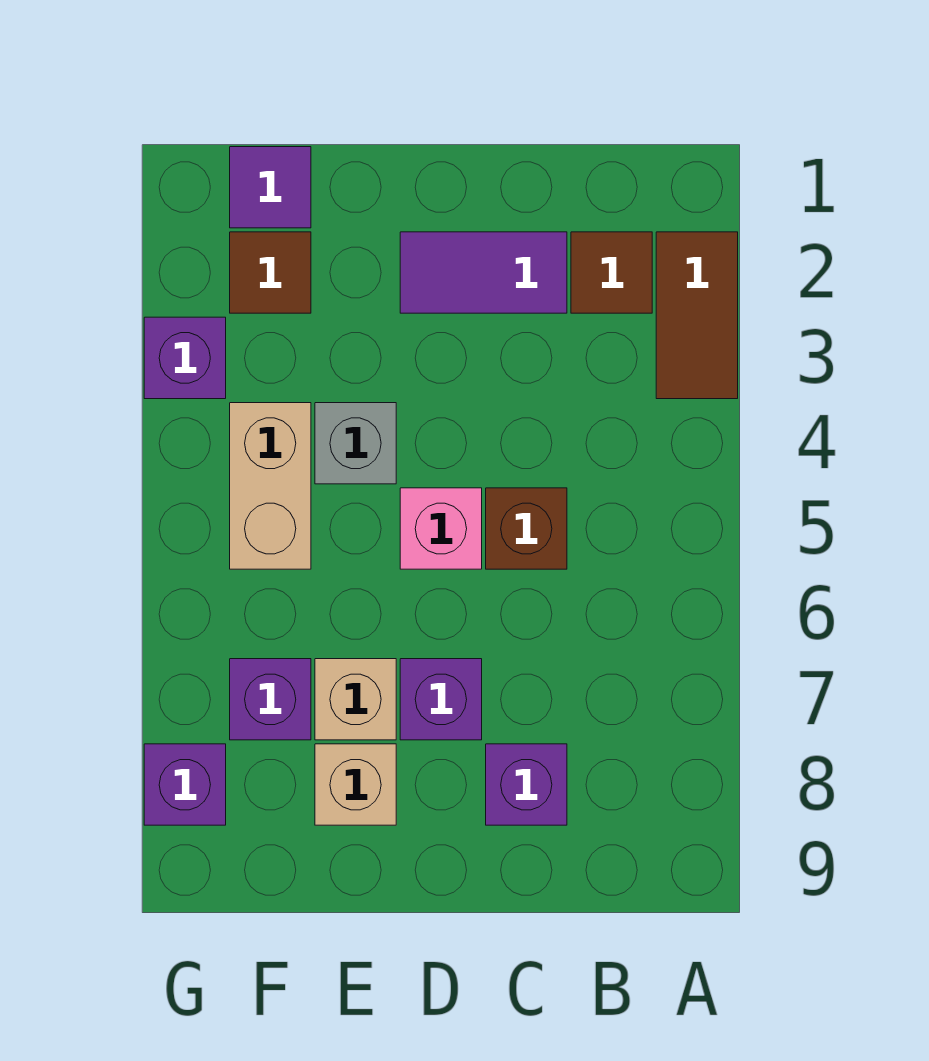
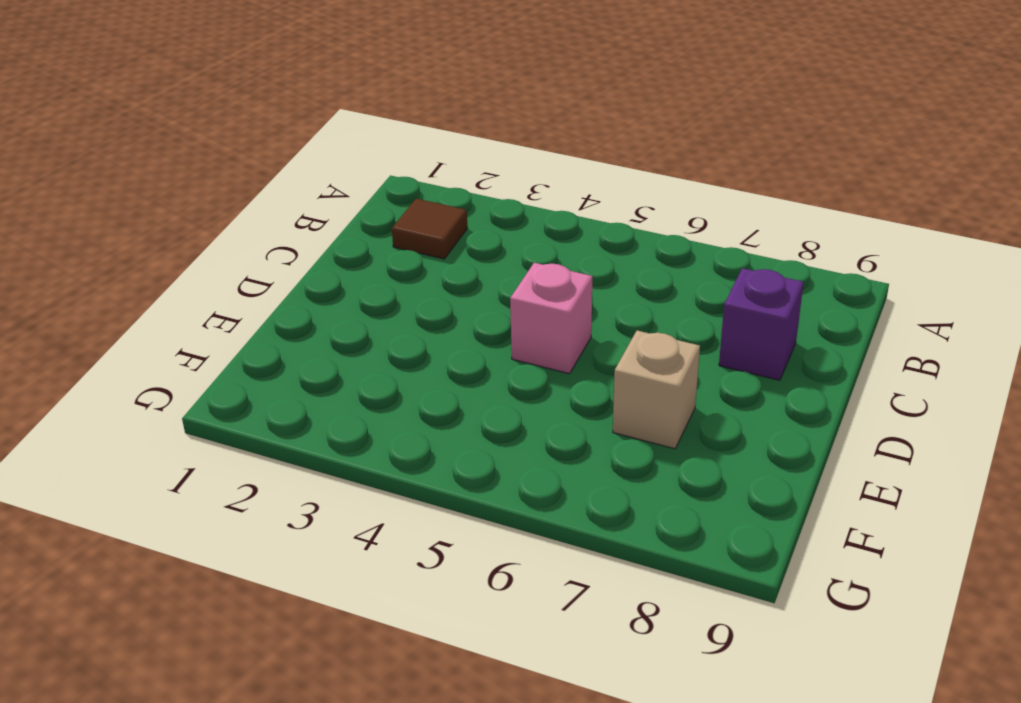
none -> brown 1x2 tile [656,232,738,399]
none -> purple 1x2 tile [400,232,567,313]
none -> brown 1x1 brick [486,488,567,569]

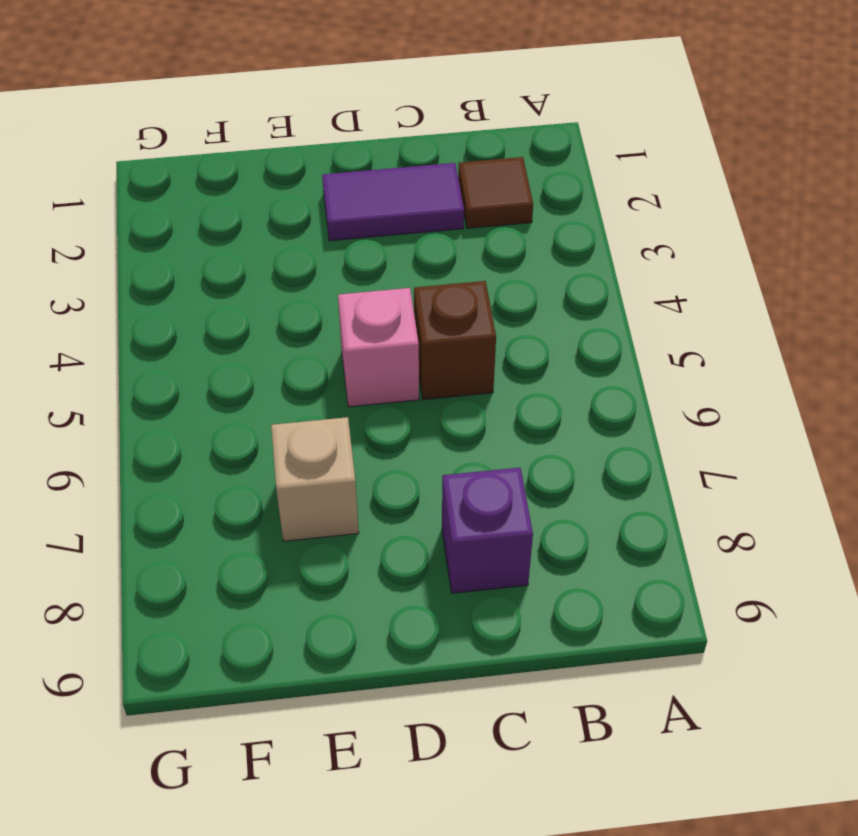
none -> brown 1x2 tile [656,232,738,399]
none -> purple 1x1 brick [400,659,482,740]
none -> grey 1x1 brick [315,403,396,484]

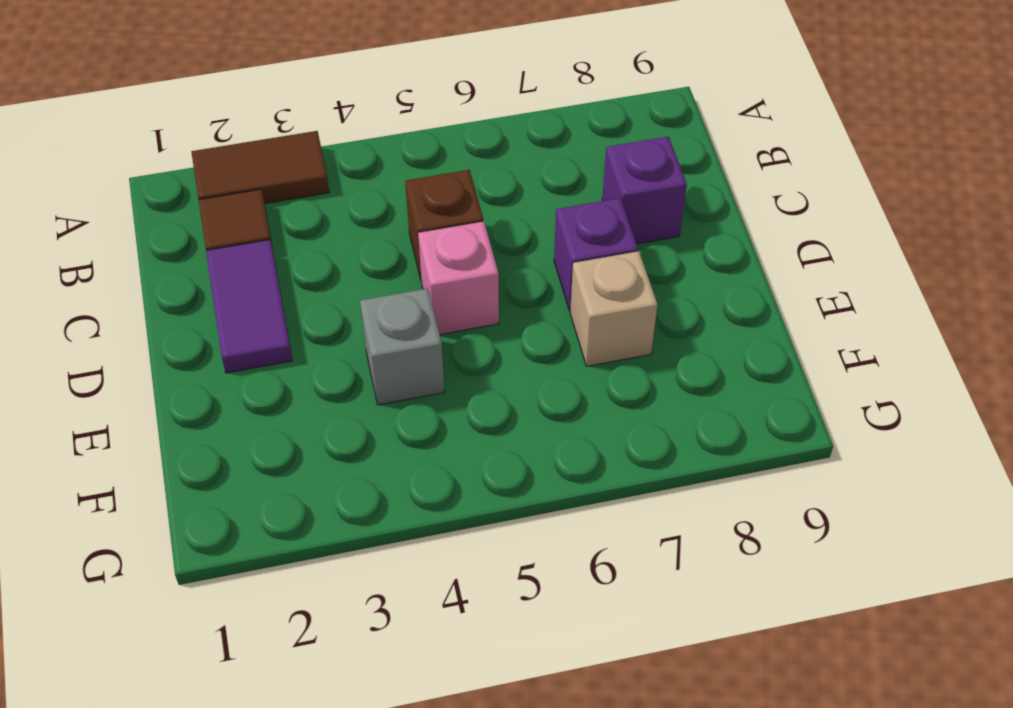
none -> tan 1x1 brick [315,744,396,825]
none -> purple 1x1 tile [230,147,311,228]
none -> brown 1x1 tile [230,232,311,313]

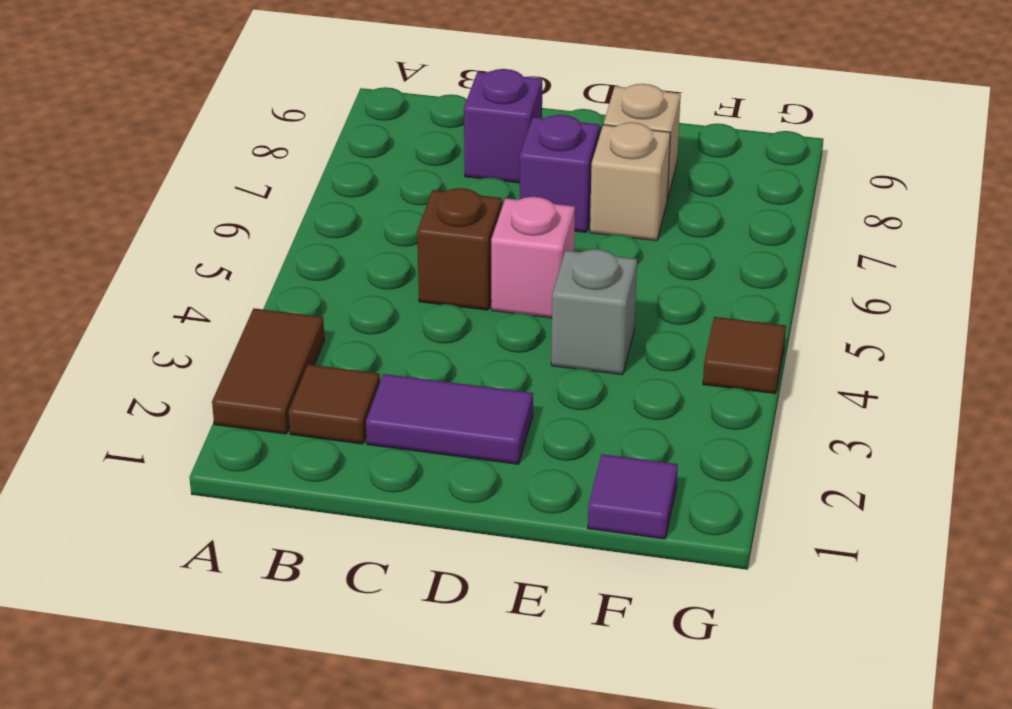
brown 1x1 tile [703,317,786,394] -> brown 1x1 tile moved to [230,232,311,313]
none -> tan 1x2 brick [230,403,311,569]
none -> purple 1x1 brick [230,659,311,740]
none -> purple 1x1 brick [144,317,226,399]

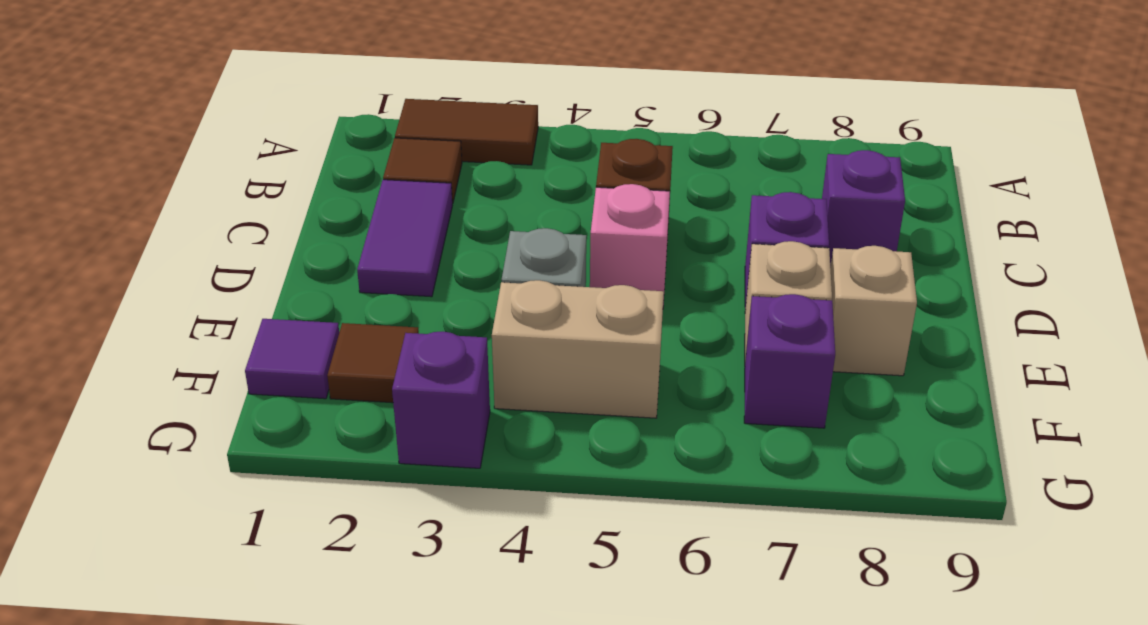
none -> purple 1x1 brick [144,744,226,825]

